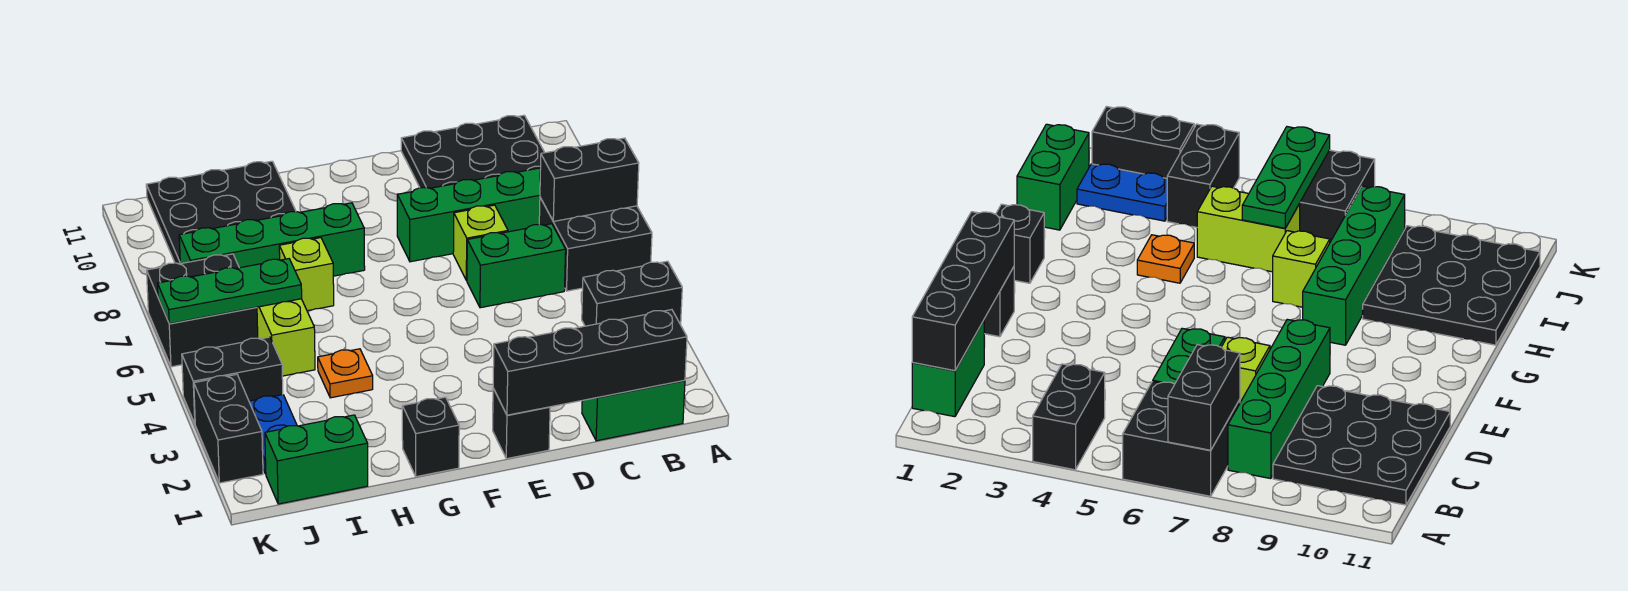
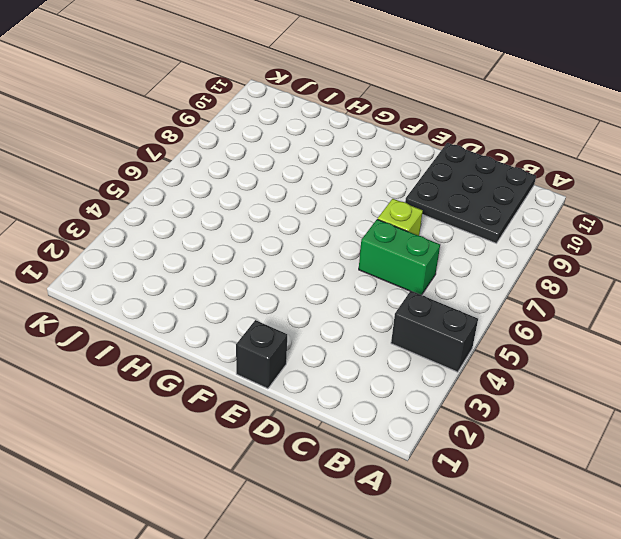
none -> black 2x2 brick [539,198,652,291]
none -> green 1x2 brick [582,380,685,441]
none -> green 1x4 brick [397,168,541,262]

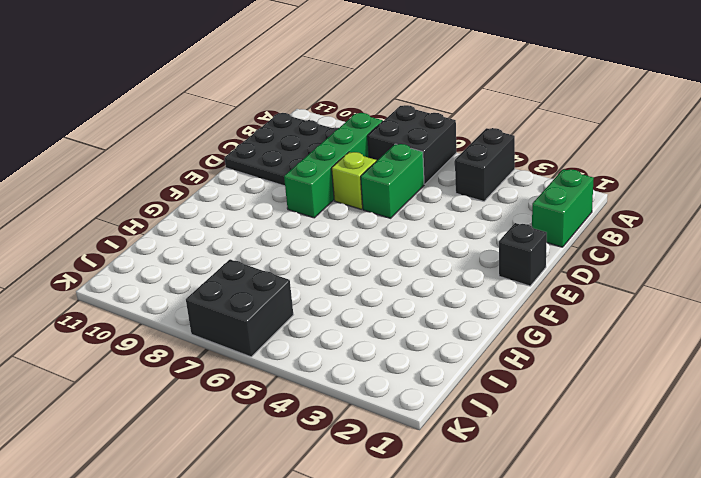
none -> black 1x1 brick [402,397,459,477]
none -> green 1x4 brick [179,203,365,276]
none -> orange 1x1 plate [318,349,373,398]

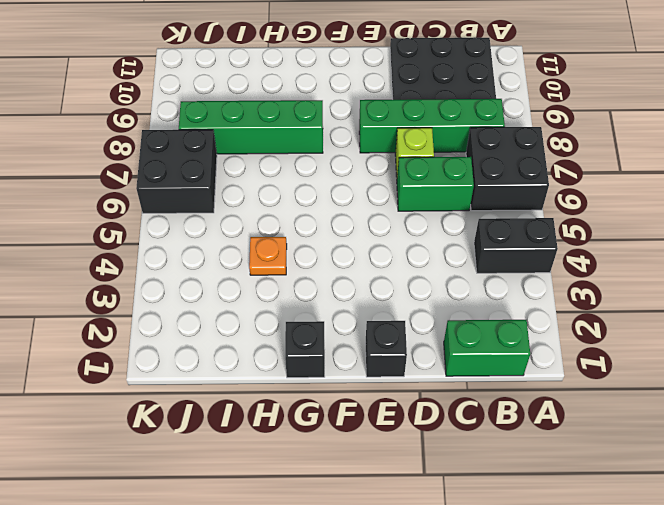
none -> lime 1x1 brick [279,238,334,311]
none -> black 3x3 plate [146,161,296,264]
none -> green 1x2 brick [265,415,368,504]

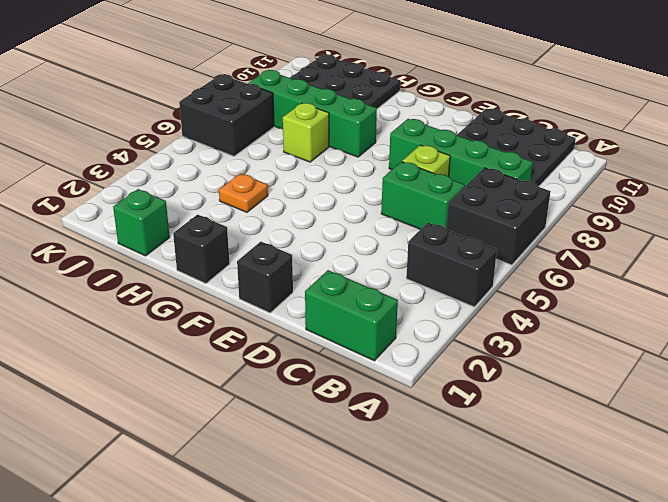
green 1x1 brick [113,189,170,256] -> green 1x2 brick [265,415,368,504]
none -> lime 1x2 brick [257,299,315,376]
none -> blue 1x2 plate [249,395,297,474]
none -> black 1x2 brick [182,337,283,423]

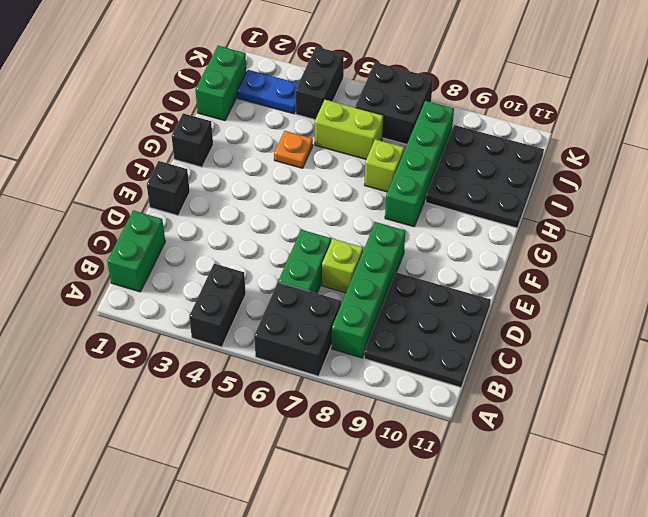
none -> black 1x2 brick [194,374,263,483]
none -> black 1x2 brick [540,138,639,221]
none -> black 1x4 brick [493,310,687,415]

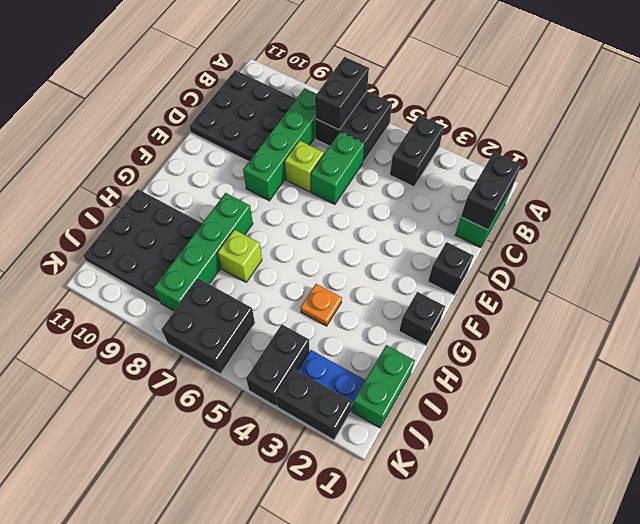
black 1x2 brick [461,152,521,230] -> black 1x4 brick [493,310,687,415]
none -> lime 1x2 brick [257,299,315,376]
none -> green 1x3 plate [158,259,302,324]

